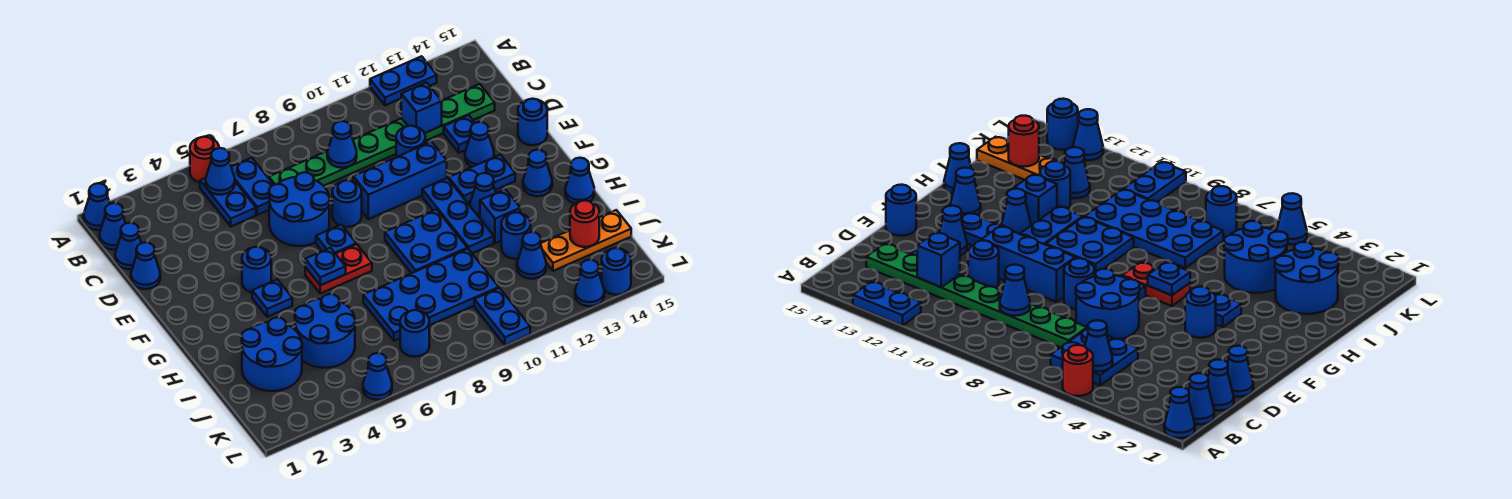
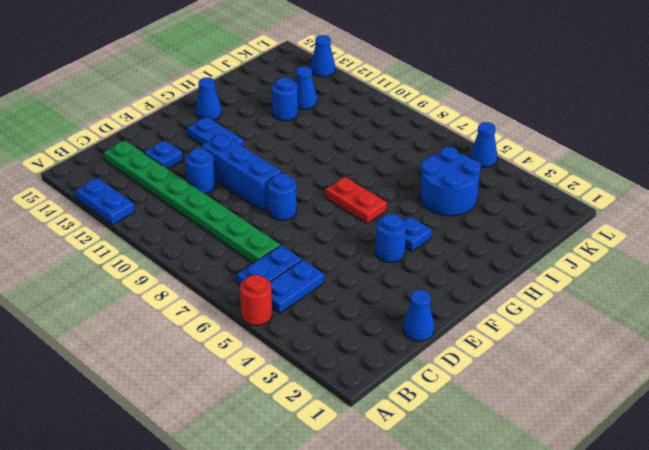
none -> blue 1x1 cone [84,183,110,230]
none -> blue 1x1 cone [100,203,126,250]
none -> blue 1x1 cone [115,223,141,269]
none -> blue 2x2 round brick [269,172,330,246]

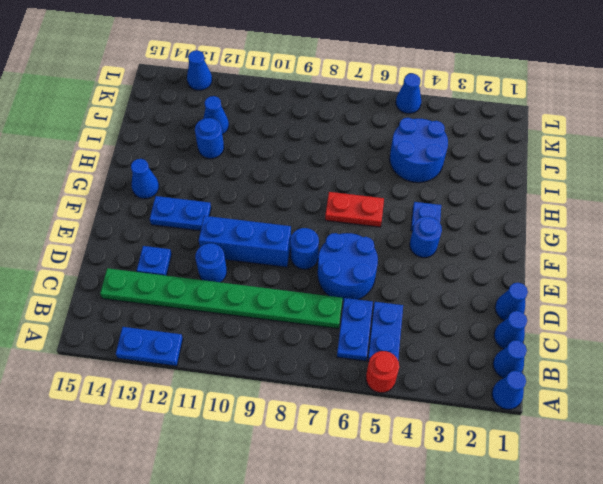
none -> blue 1x1 cone [465,122,494,167]
none -> blue 1x1 round brick [518,99,547,145]
none -> blue 1x1 plate [316,225,356,254]
none -> blue 1x3 plate [422,178,494,253]

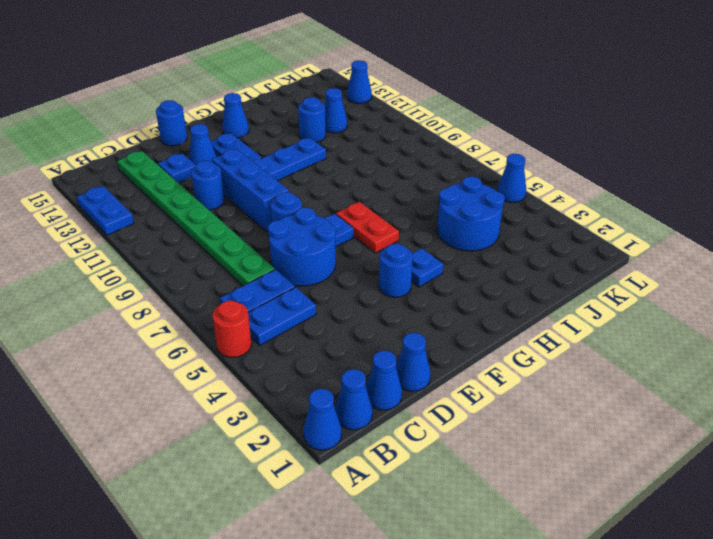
none -> blue 2x2 plate [385,209,467,273]
none -> blue 1x1 cone [470,173,496,218]
none -> blue 1x1 brick [480,189,520,243]
none -> blue 1x1 cone [565,158,594,204]

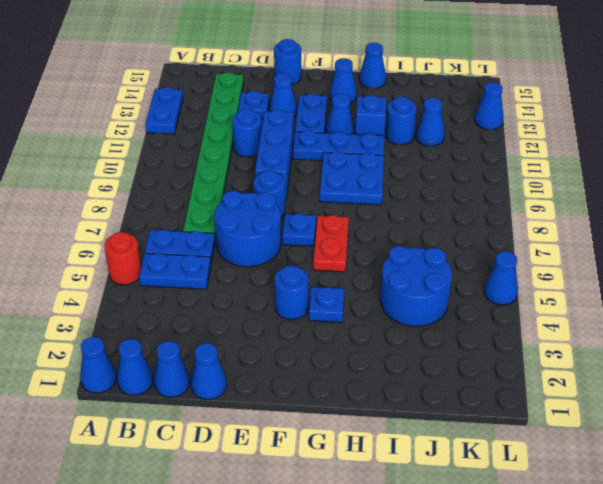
none -> blue 2x2 round brick [242,317,302,391]
none -> blue 2x4 plate [363,249,499,341]
none -> orange 1x3 plate [541,210,631,271]
none -> blue 1x1 round brick [400,310,429,357]

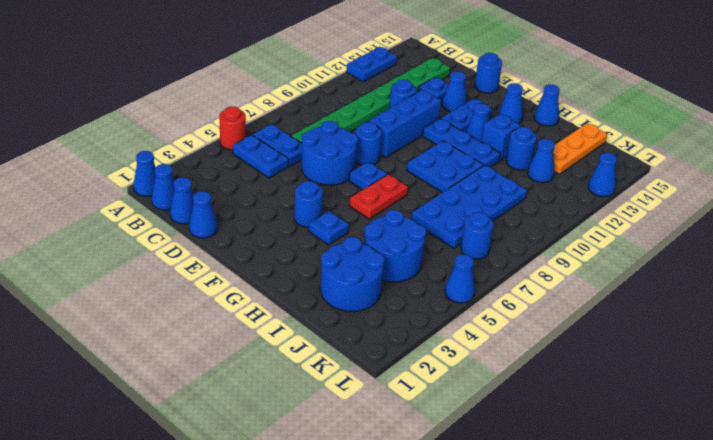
none -> blue 1x2 plate [474,288,530,345]
none -> blue 1x1 round brick [602,248,631,295]
none -> blue 1x1 cone [206,148,235,195]
none -> blue 1x1 cone [327,121,357,168]

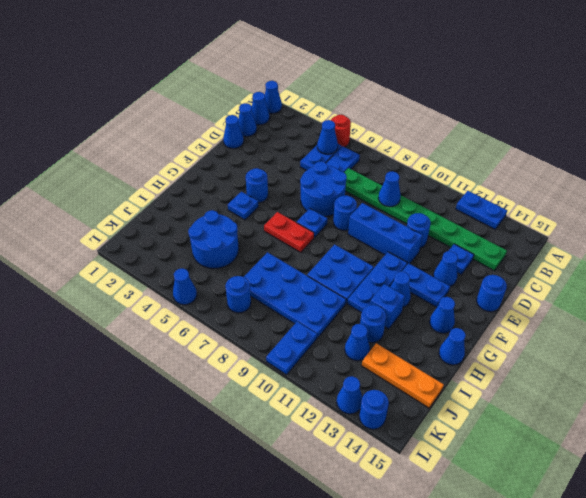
none -> blue 2x2 round brick [242,317,302,391]
none -> blue 1x1 brick [401,82,442,133]
none -> blue 1x1 plate [305,248,346,285]
none -> red 1x1 round brick [570,200,599,247]

